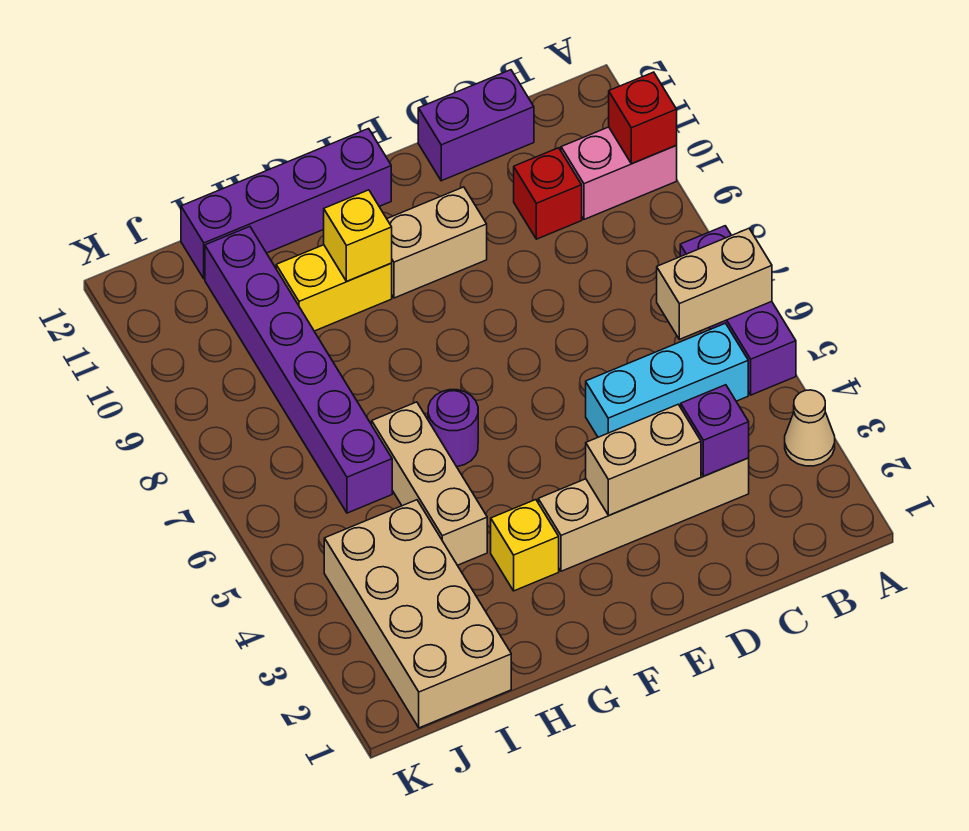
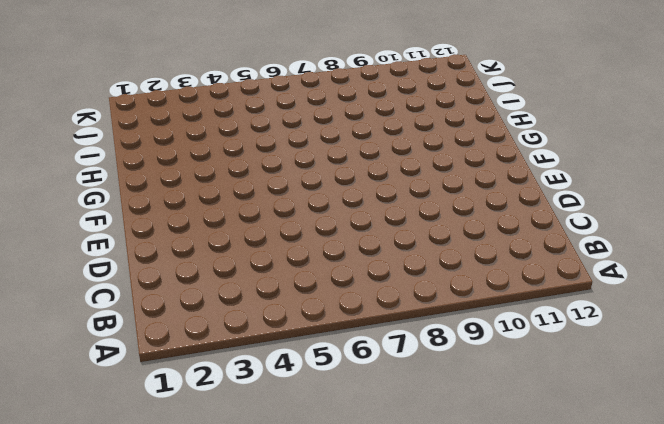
none -> tan 1x1 cone [785,390,835,466]
none -> purple 1x3 brick [680,226,796,395]
none -> pink 1x2 brick [561,127,677,219]

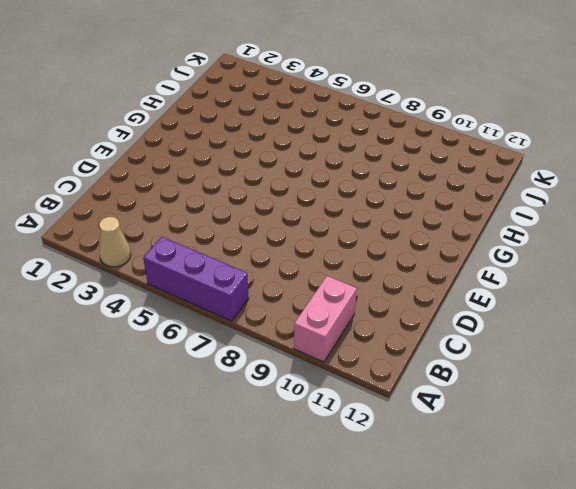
none -> cyan 1x3 brick [586,323,748,437]
none -> tan 1x4 brick [538,458,749,571]
none -> red 1x1 brick [514,148,582,239]

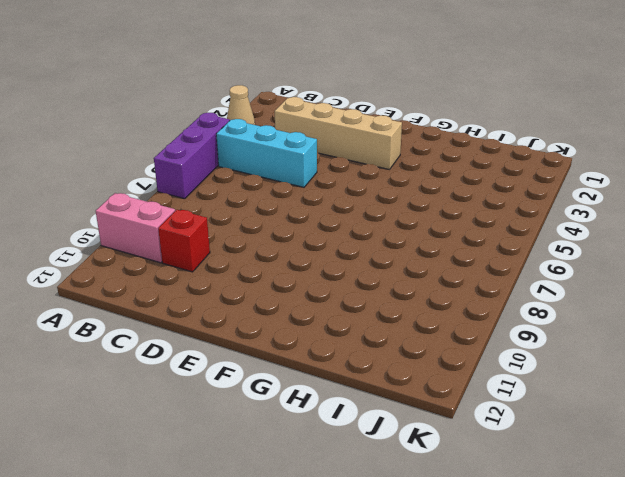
none -> purple 1x2 brick [418,70,534,181]
none -> tan 1x2 brick [387,187,487,298]
none -> purple 1x4 brick [181,129,391,279]

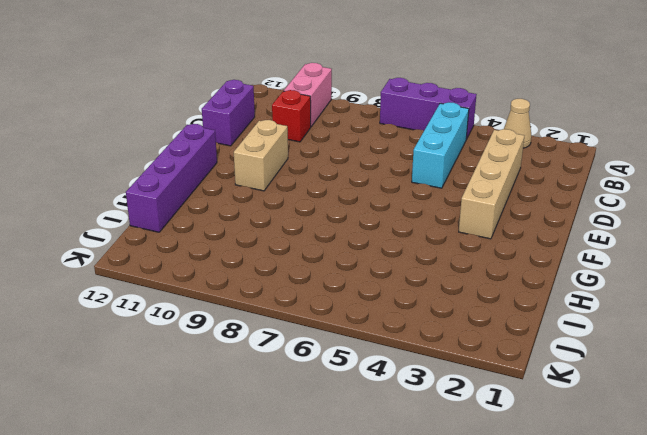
none -> yellow 1x1 brick [491,500,559,591]
none -> purple 1x1 round brick [428,390,478,467]
none -> yellow 1x2 brick [276,245,392,331]

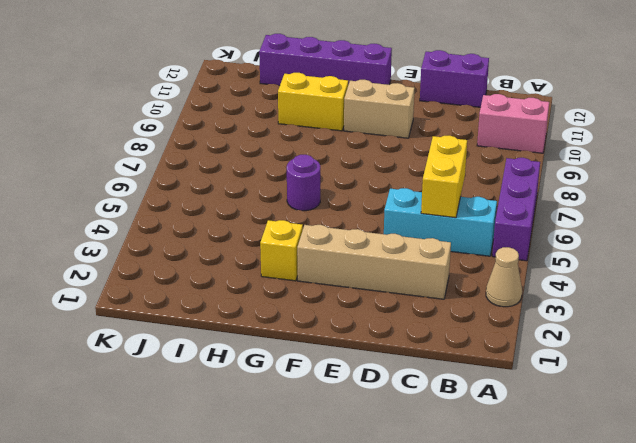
yellow 1x2 brick [421,135,467,218] -> none
none -> red 1x1 brick [514,148,582,239]
none -> tan 1x3 brick [372,402,487,565]
none -> tan 2x4 brick [324,500,511,728]

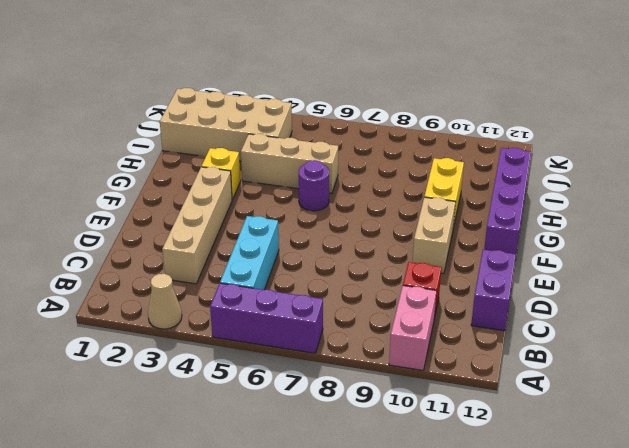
none -> purple 1x6 brick [205,227,392,513]
none -> tan 1x2 brick [657,229,772,339]
none -> red 1x1 brick [609,72,677,164]

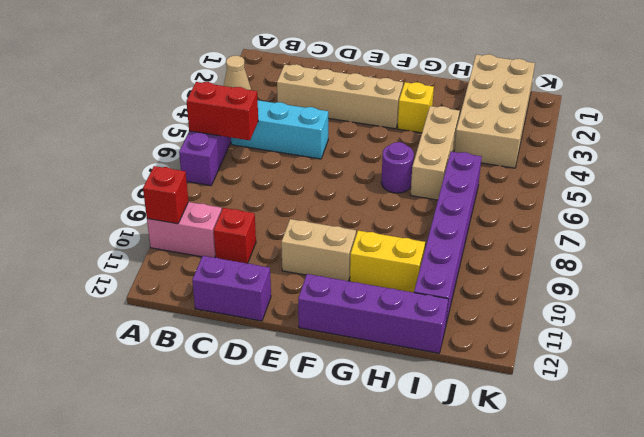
red 1x2 brick [186,82,258,140] -> tan 1x2 brick [657,229,772,339]
none -> purple 1x1 brick [681,385,749,476]
none -> tan 1x2 brick [586,405,701,515]
none -> yellow 1x1 brick [324,190,392,281]

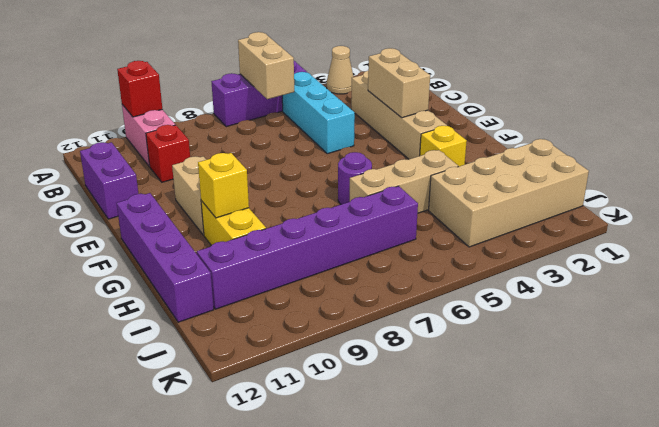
none -> purple 1x1 brick [681,385,749,476]

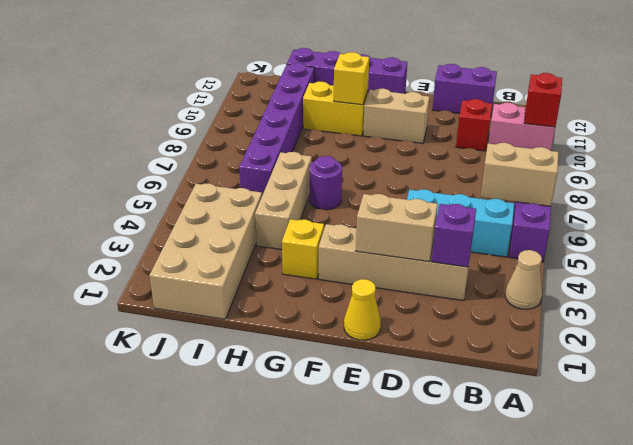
yellow 1x1 cone [344,279,381,340] -> none

